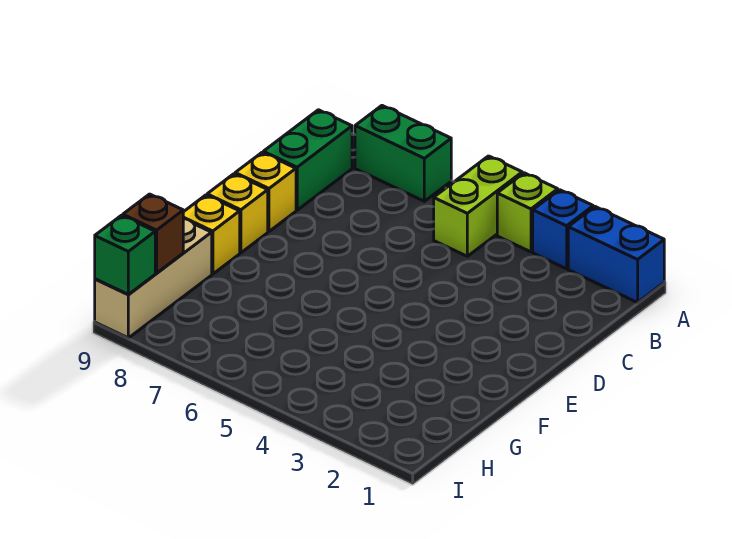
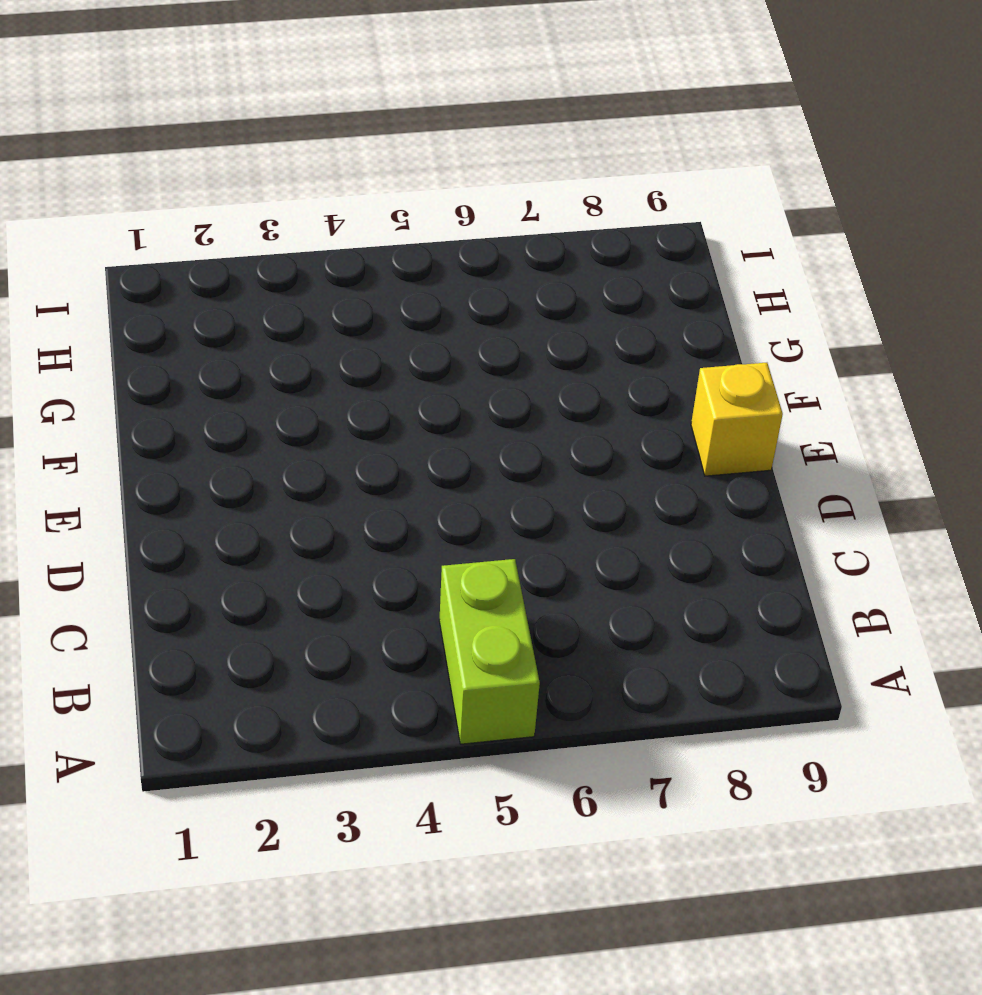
none -> blue 1x2 brick [568,207,664,302]
none -> blue 1x1 brick [533,190,593,269]
none -> lime 1x1 brick [497,173,558,252]

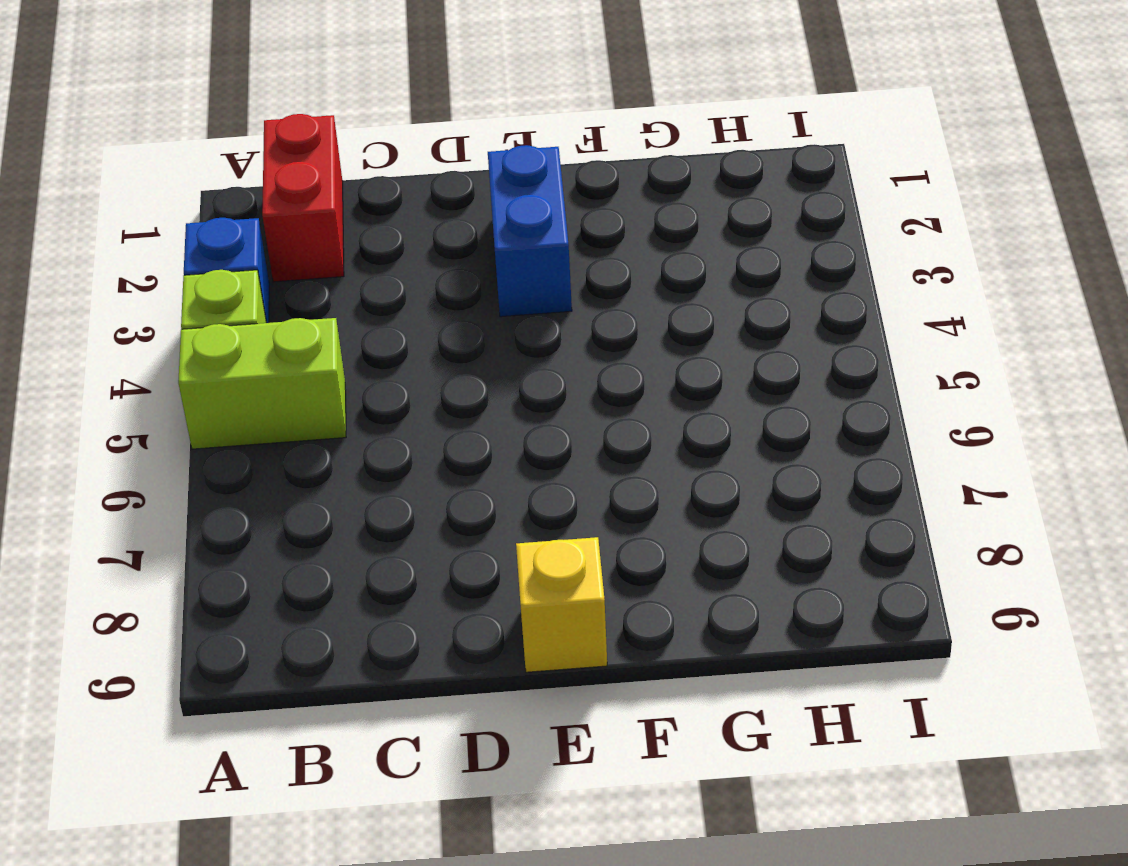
red 1x2 brick [262,114,344,282] -> none
blue 1x2 brick [488,145,572,317] -> blue 1x2 brick moved to [568,207,664,302]
none -> green 1x2 brick [355,106,451,201]
none -> green 1x2 brick [263,110,352,210]
none -> yellow 1x1 brick [235,153,296,231]

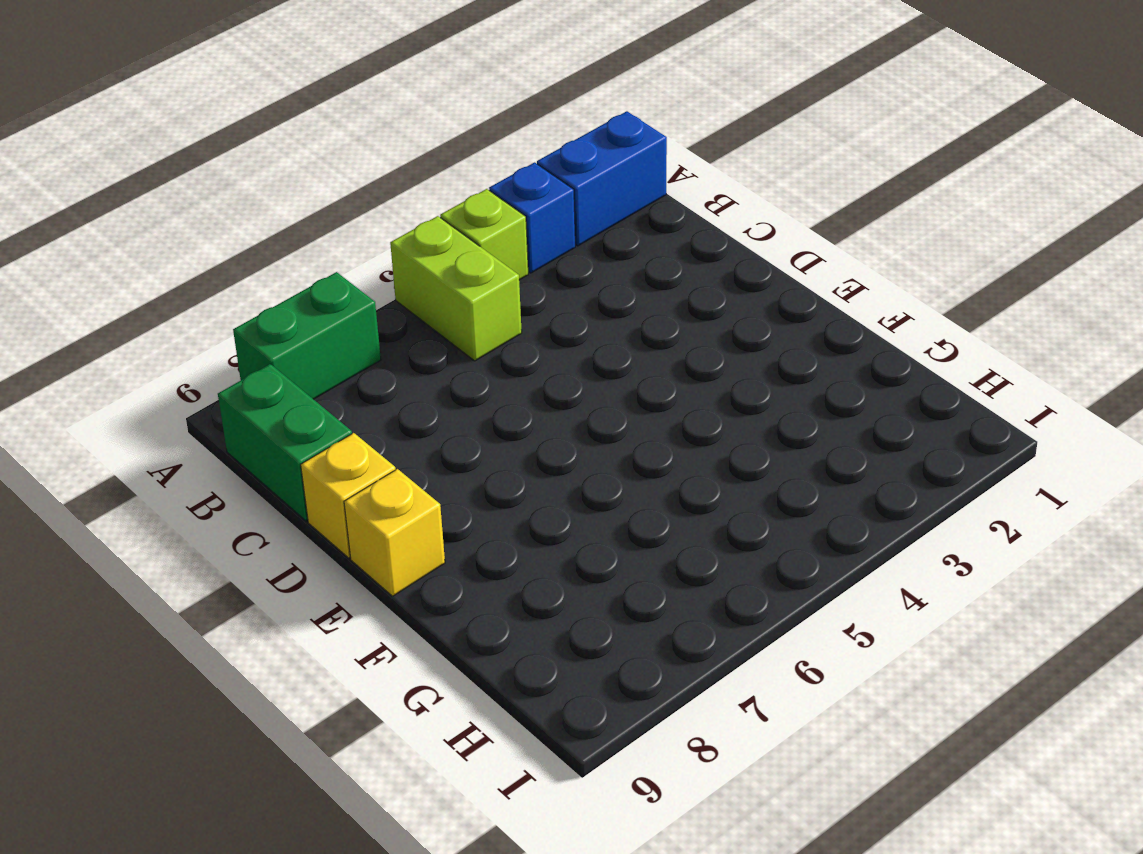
none -> yellow 1x1 brick [183,195,240,274]
none -> tan 1x3 brick [95,219,212,338]
none -> brown 1x1 brick [123,194,183,273]

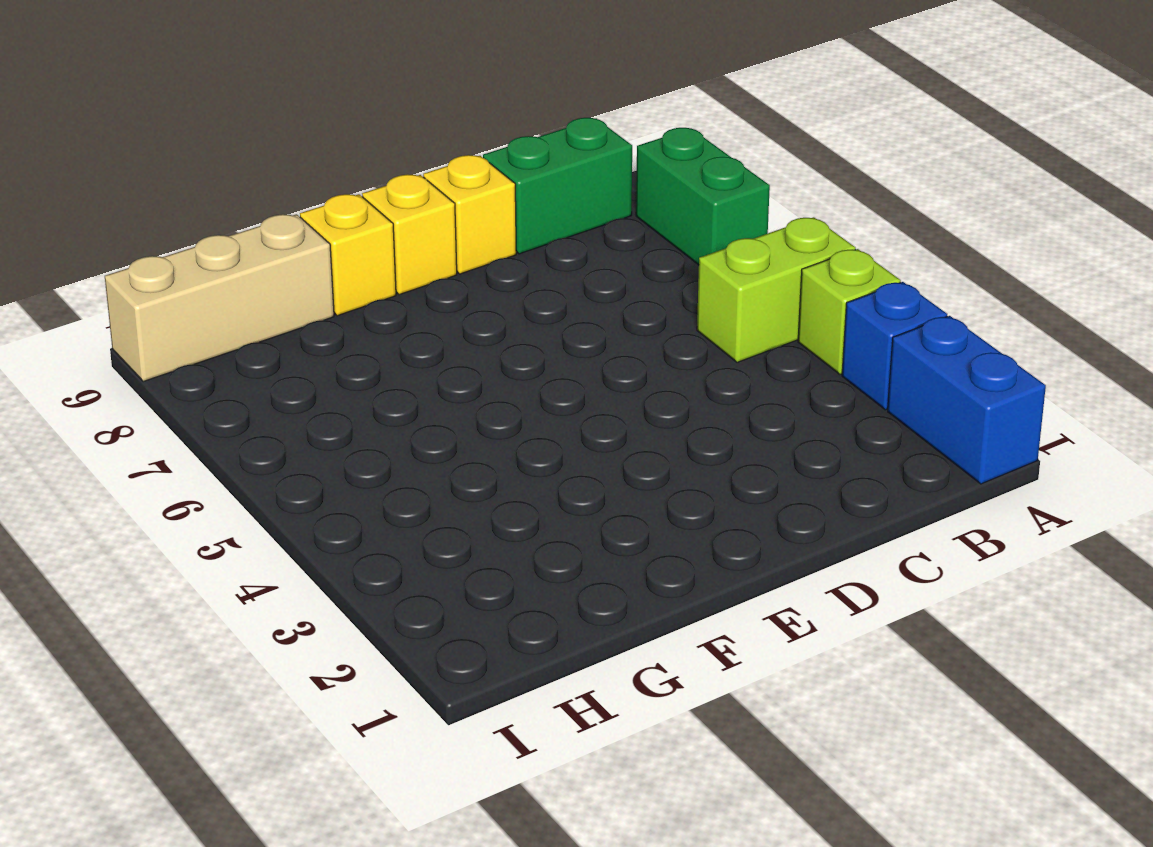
none -> brown 1x1 brick [123,194,183,273]
none -> green 1x1 brick [95,215,155,294]

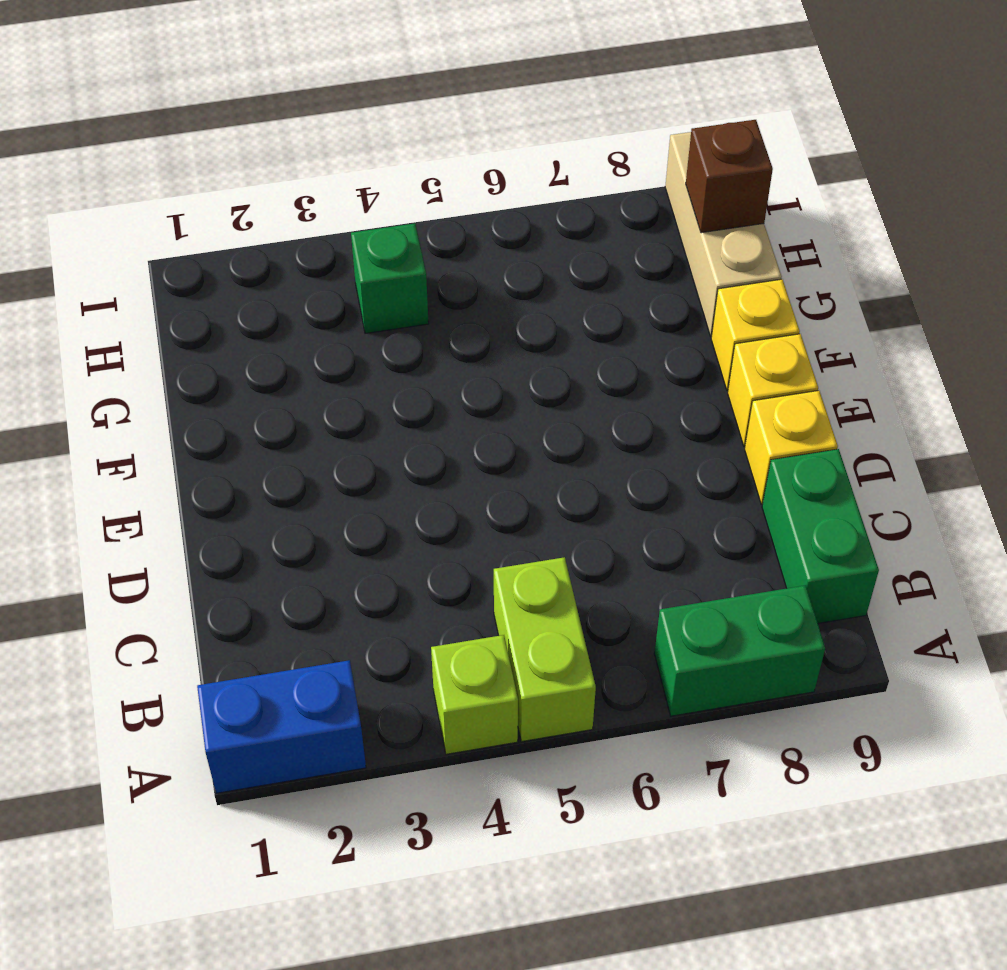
green 1x1 brick [351,223,429,333] -> green 1x1 brick moved to [95,215,155,294]
none -> blue 1x1 brick [533,190,593,269]

